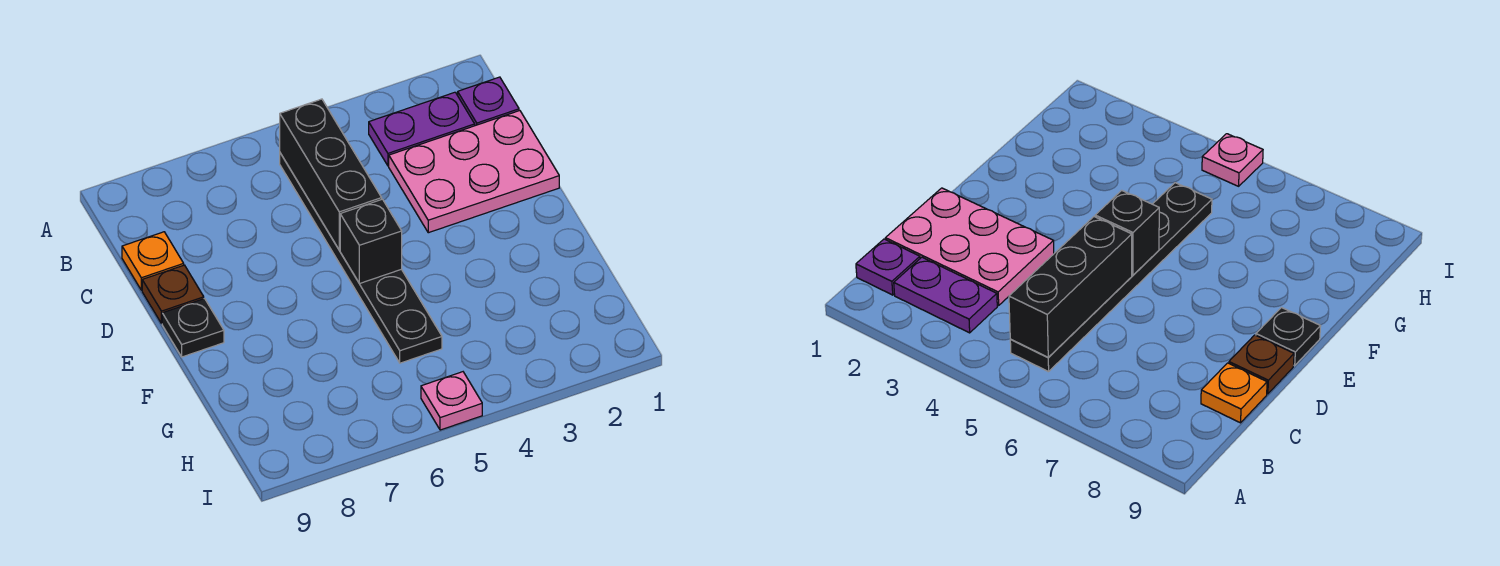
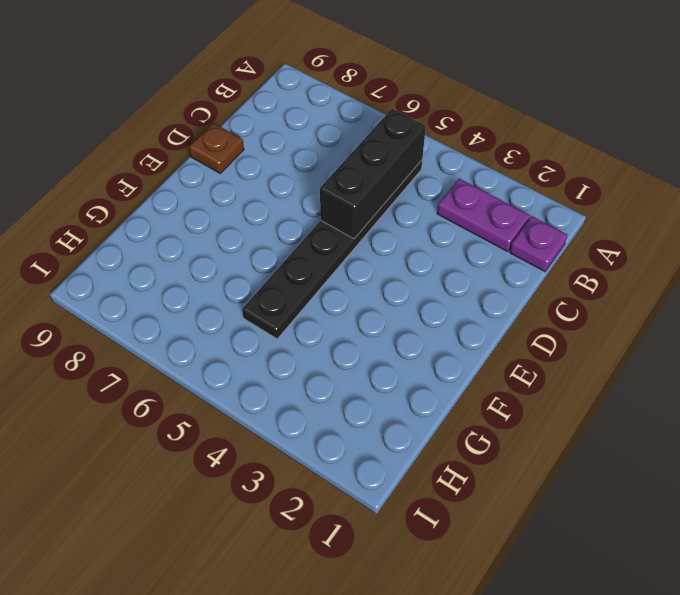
none -> pink 2x3 plate [389,111,559,233]
none -> orange 1x1 plate [122,232,184,290]

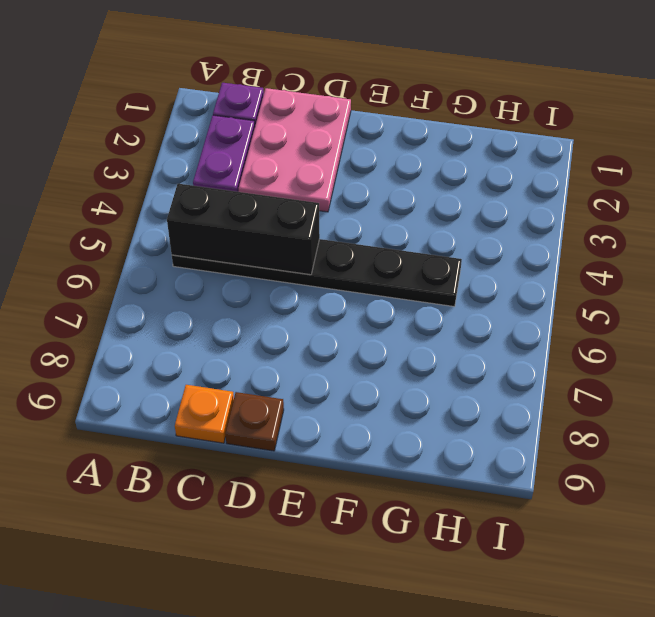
none -> black 1x1 plate [162,299,224,357]
none -> pink 1x1 plate [421,372,482,430]

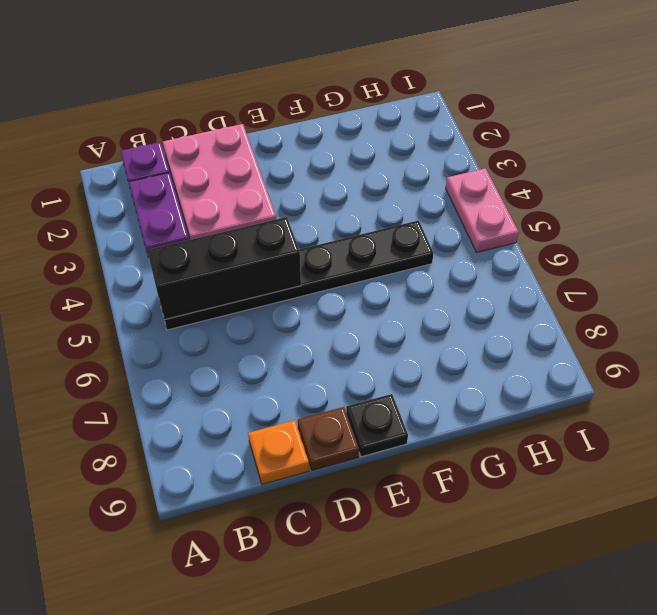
pink 1x2 plate [446,168,519,252] -> pink 1x1 plate [421,372,482,430]
none -> black 1x1 brick [340,199,402,284]

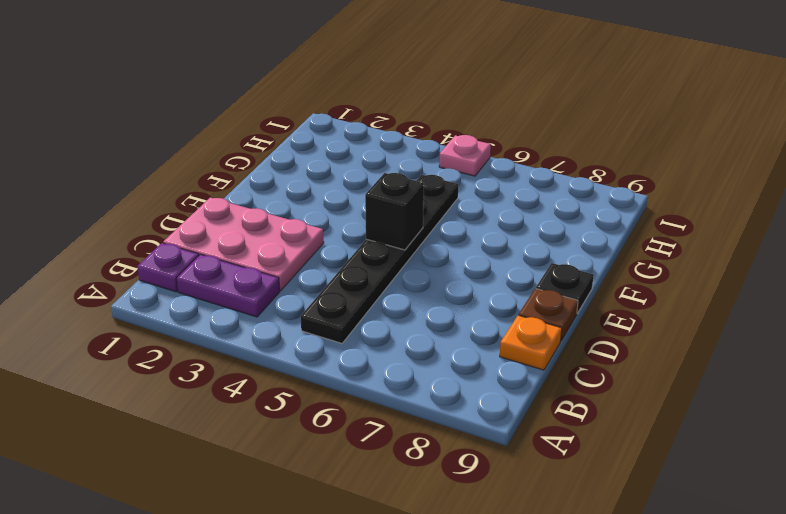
none -> black 1x3 brick [280,99,382,250]

